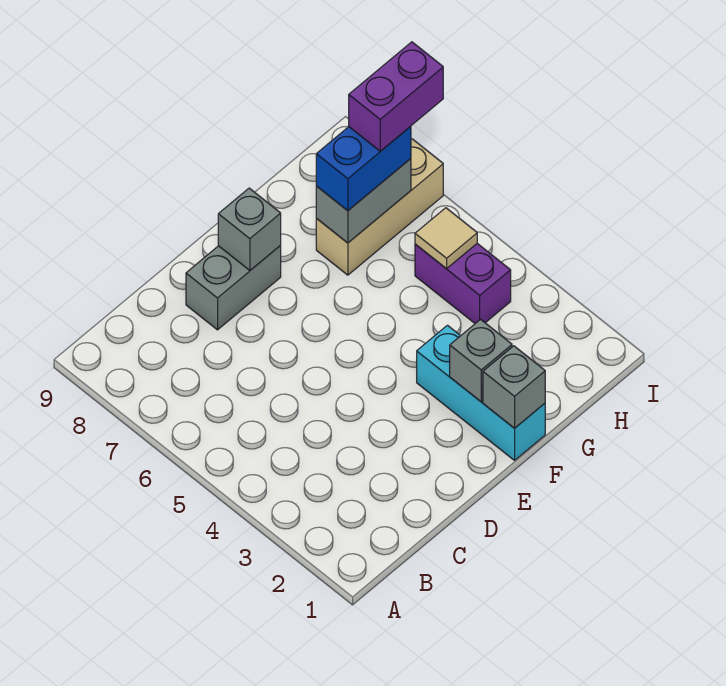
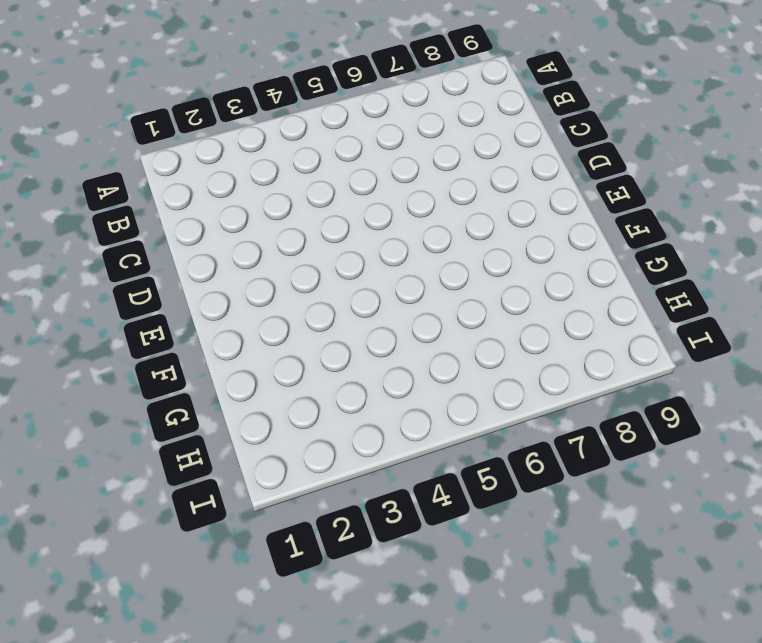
none -> grey 1x2 brick [186,246,281,330]
none -> cyan 1x3 brick [417,325,545,460]

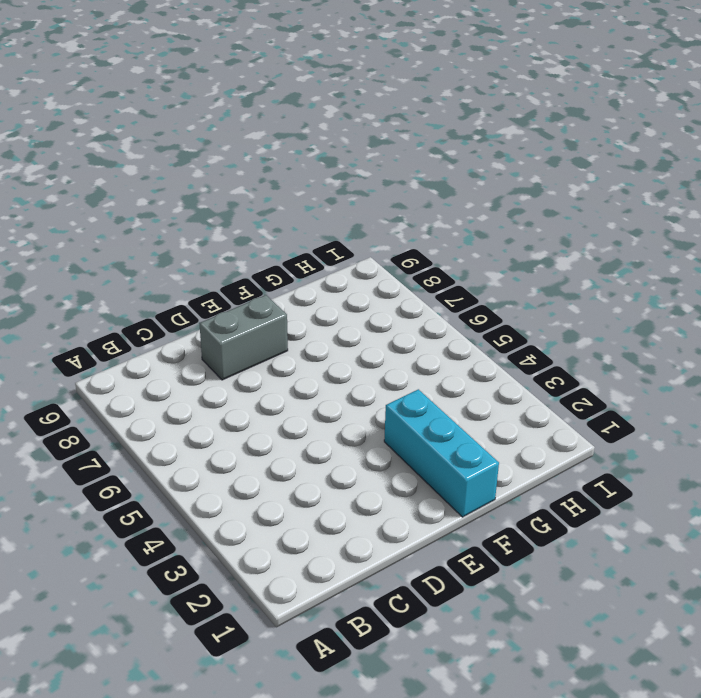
none -> tan 1x3 brick [316,139,443,275]
none -> purple 1x2 brick [415,244,511,323]

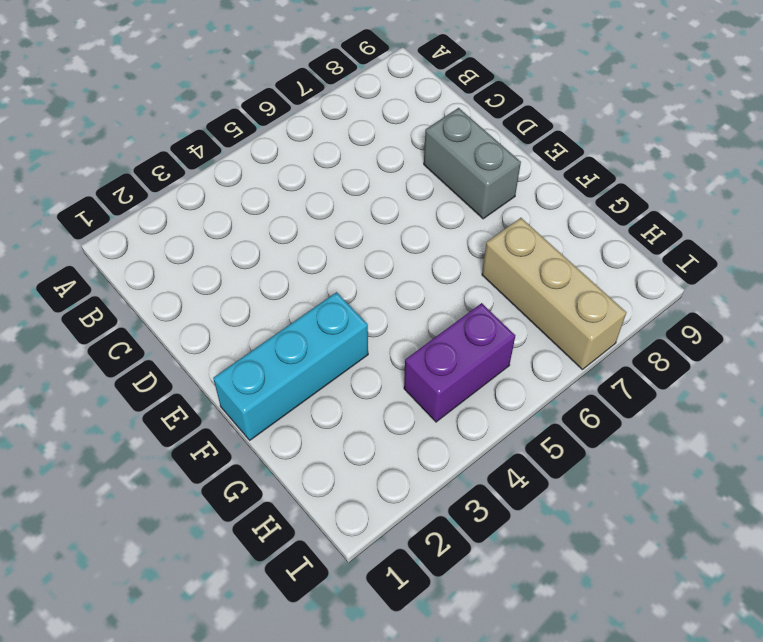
none -> grey 1x1 brick [218,188,281,270]
none -> grey 1x1 brick [483,346,545,428]

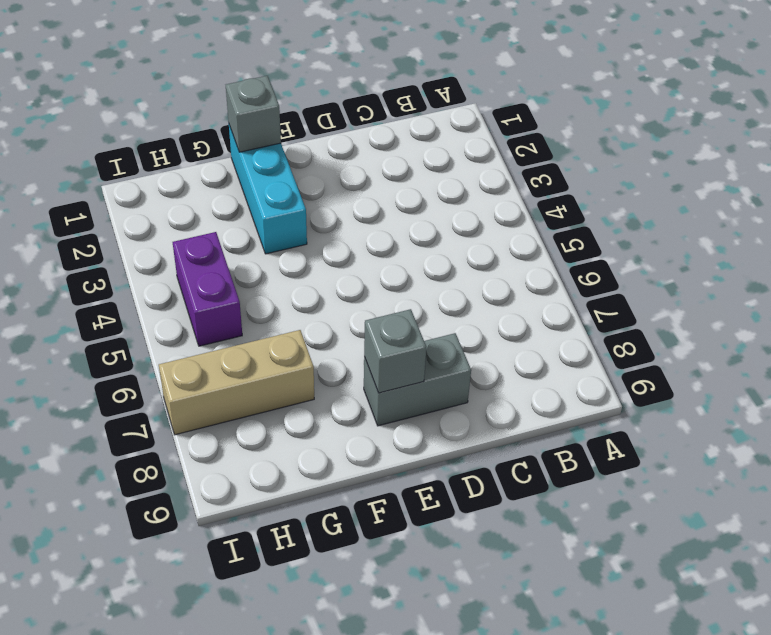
none -> grey 1x1 brick [450,319,512,402]
none -> grey 1x2 brick [316,159,411,243]

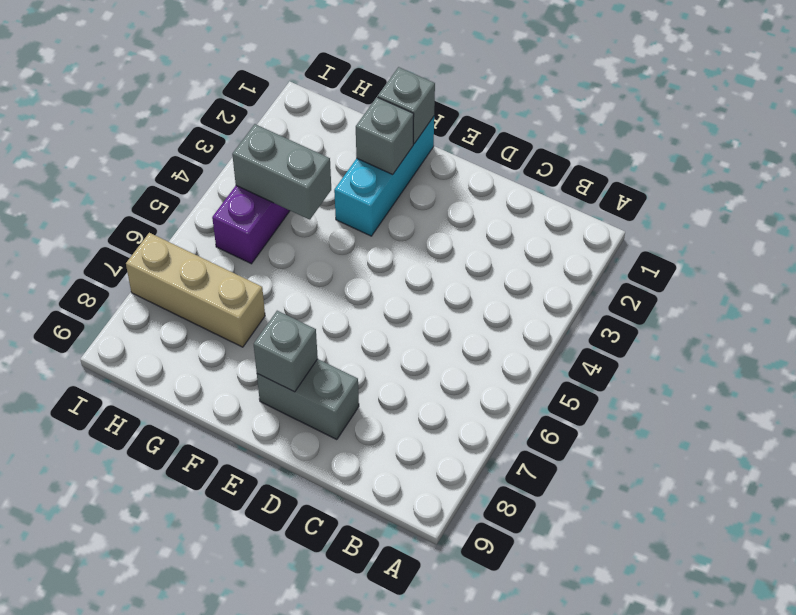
grey 1x2 brick [232,124,331,220] -> grey 1x2 brick moved to [316,159,411,243]
none -> tan 1x1 tile [415,208,477,269]
none -> blue 1x2 brick [316,126,411,211]

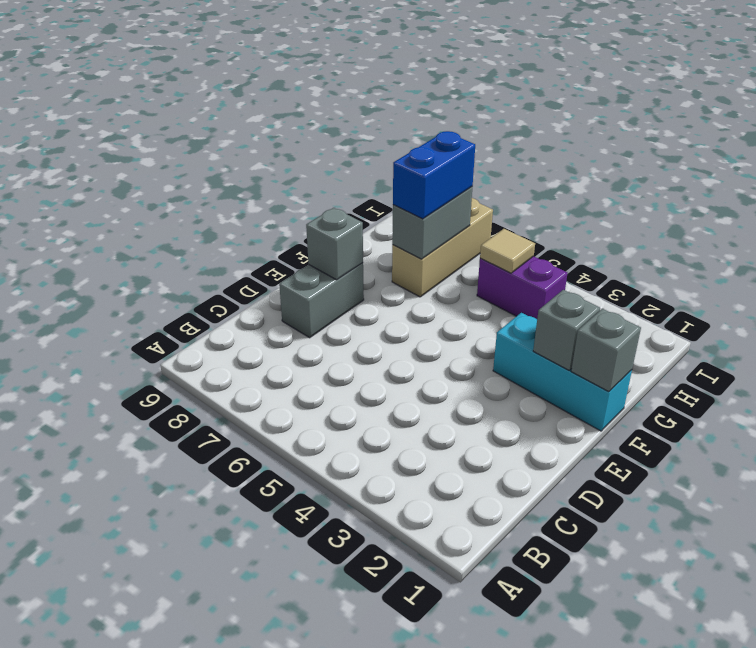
none -> purple 1x2 brick [349,42,443,151]

